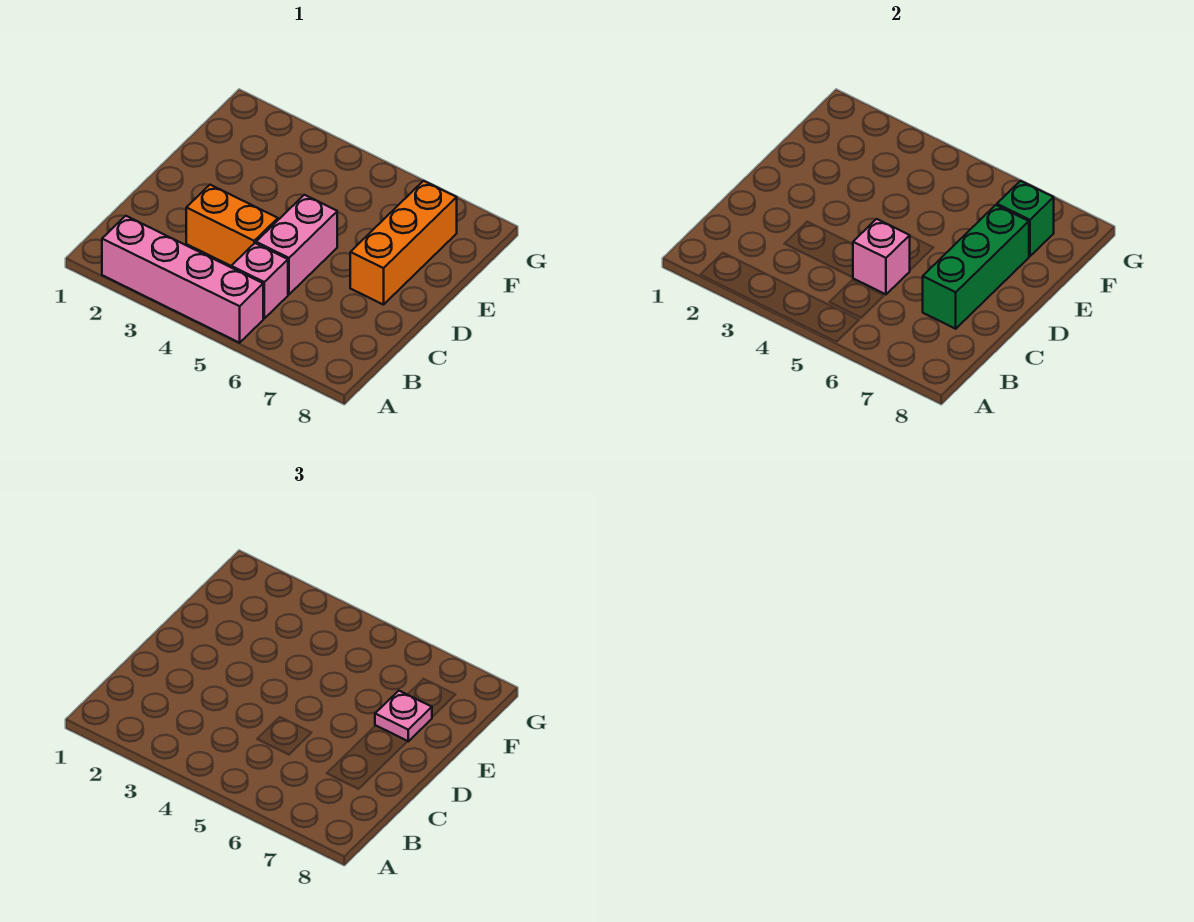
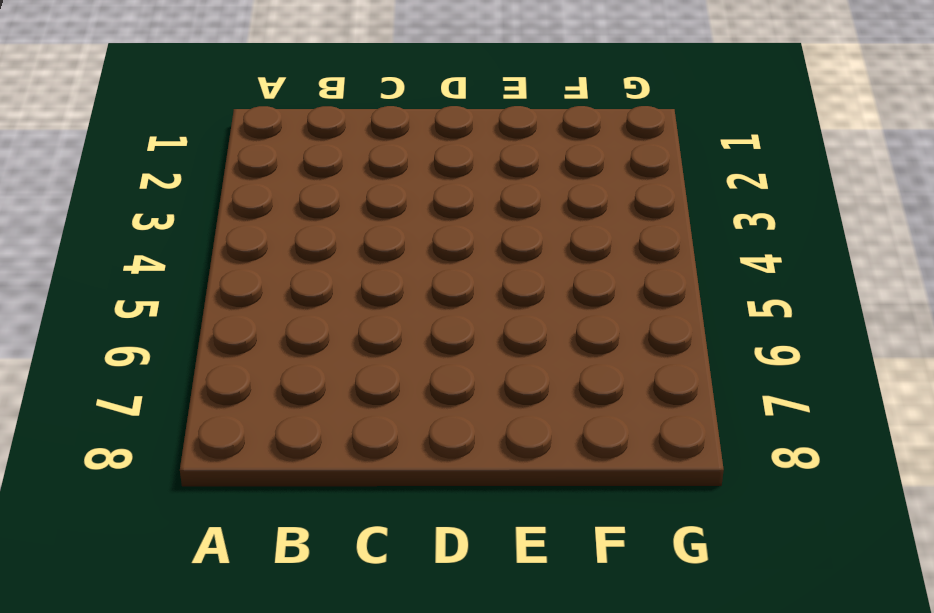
none -> pink 1x4 brick [102,216,263,343]
none -> pink 1x1 brick [231,243,288,318]

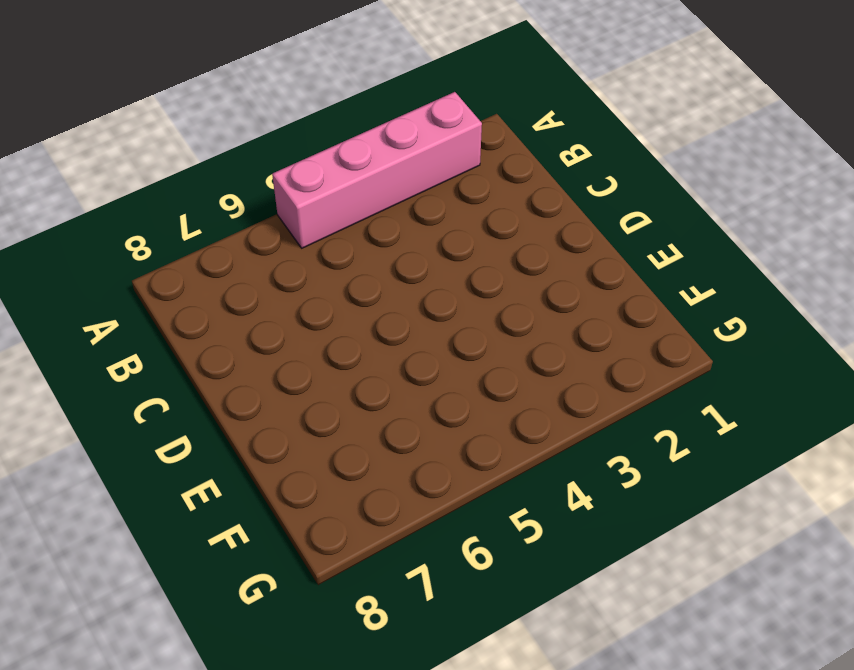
none -> pink 1x1 brick [231,243,288,318]
none -> orange 1x2 brick [186,185,278,266]

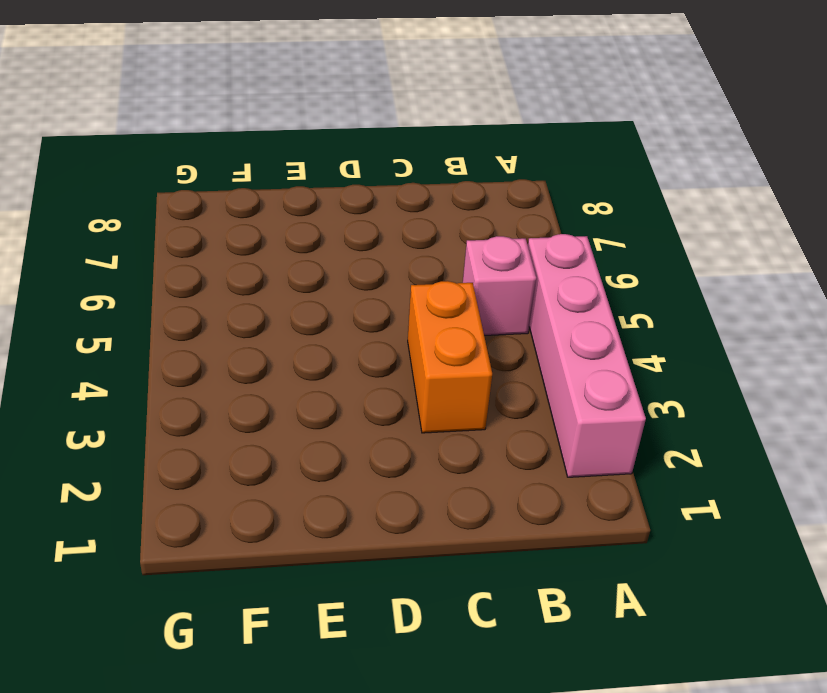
none -> pink 1x2 brick [256,195,337,294]
none -> orange 1x3 brick [350,181,457,305]

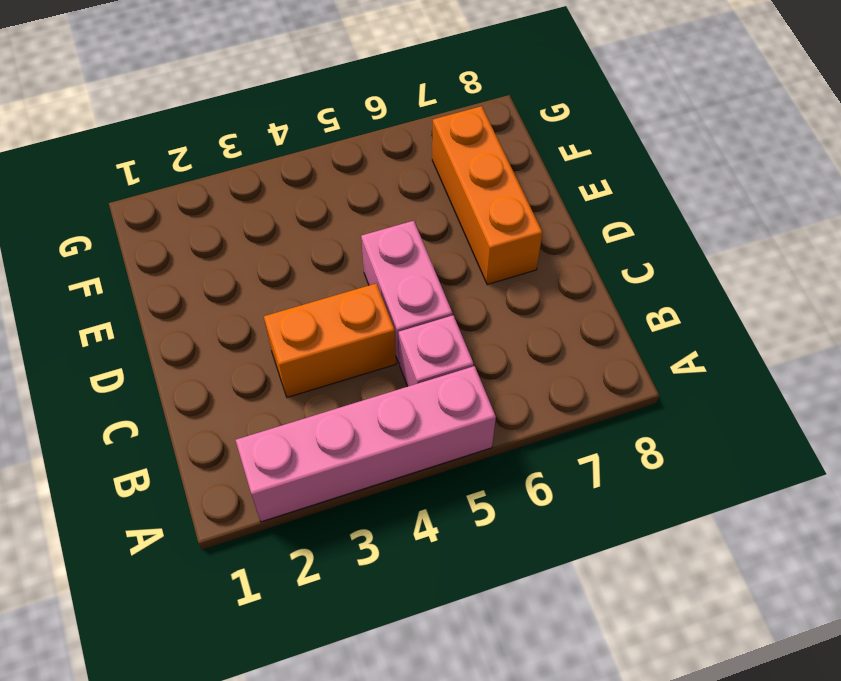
none -> pink 1x1 brick [853,219,910,294]
none -> green 1x3 brick [923,205,1029,329]

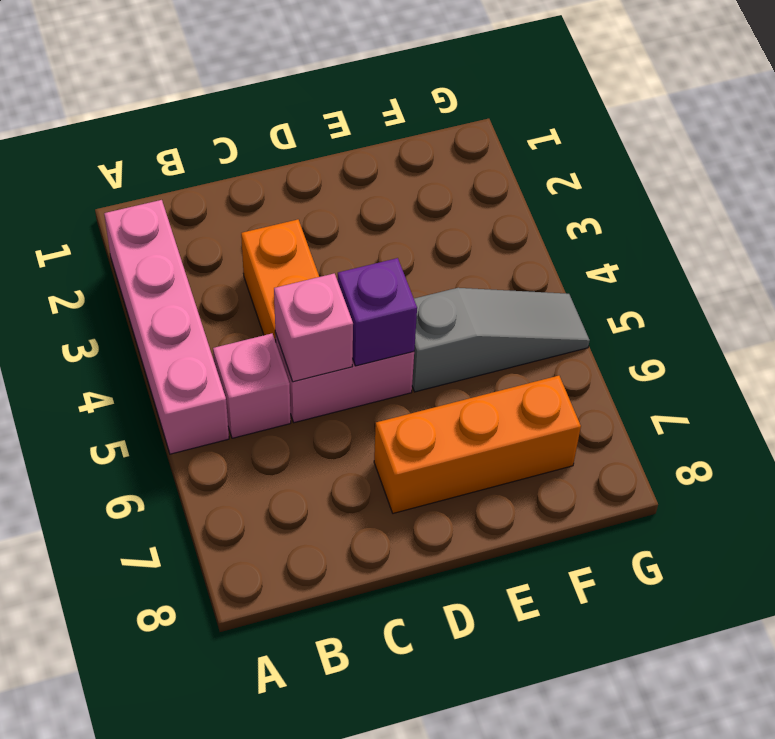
purple 1x1 brick [338,258,417,366] -> none
grey 1x3 slope [412,288,590,392] -> none
none -> green 1x3 brick [923,205,1029,329]
none -> green 1x1 brick [997,181,1054,256]

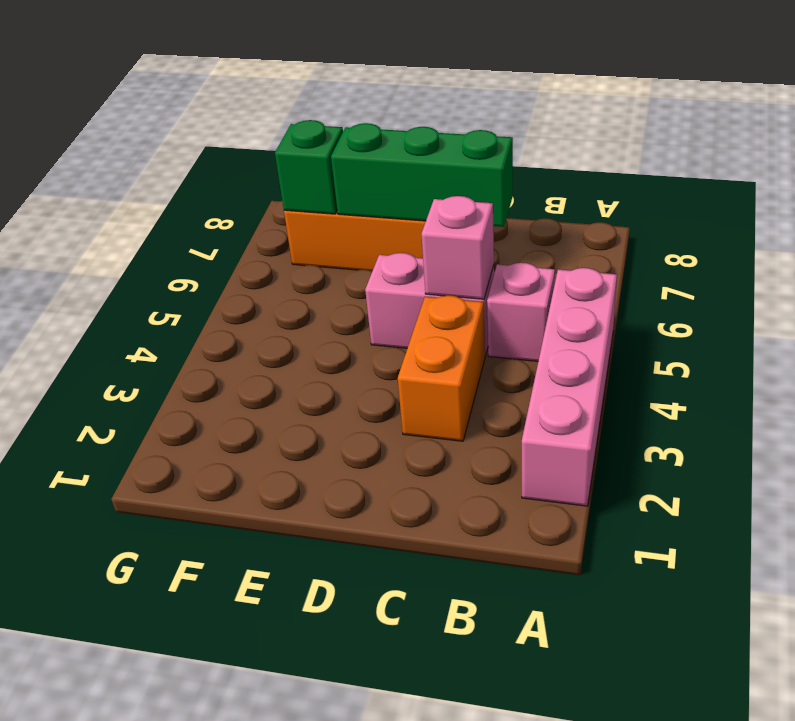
none -> pink 1x1 plate [375,691,432,741]

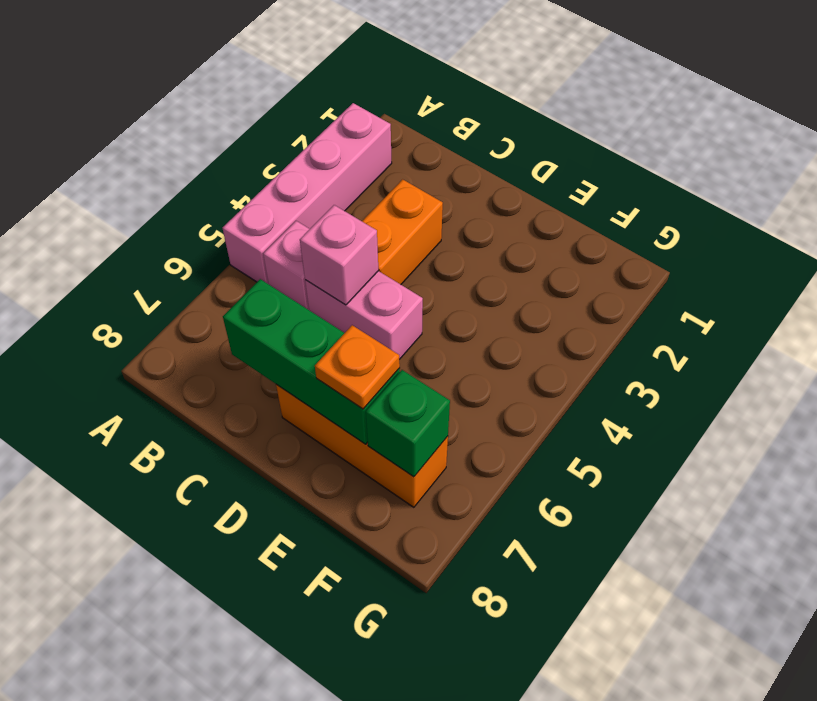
orange 1x1 plate [315,325,400,409] -> pink 1x1 plate [375,691,432,741]

